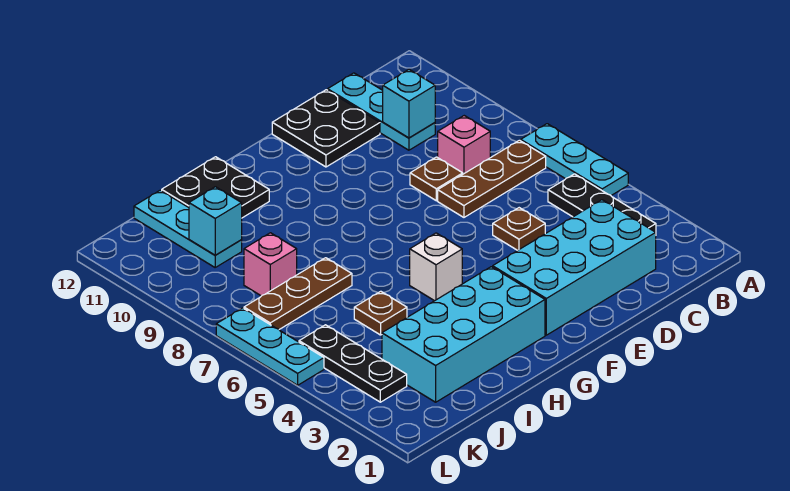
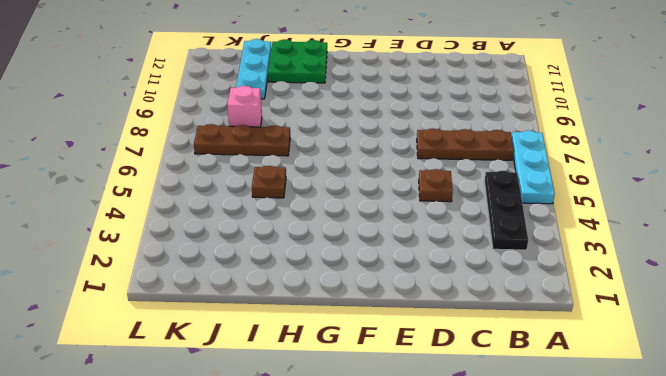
green 2x2 plate [268,39,327,83] -> black 2x2 plate [162,157,269,218]
none -> cyan 2x4 brick [493,200,656,335]
none -> pink 1x1 brick [438,116,490,174]
none -> cyan 1x3 plate [328,73,435,150]

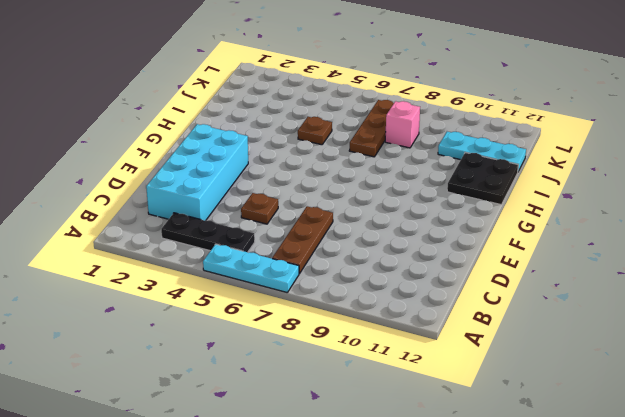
none -> pink 1x1 brick [438,116,490,174]
none -> cyan 1x3 plate [328,73,435,150]
none -> brown 1x1 plate [410,157,463,201]

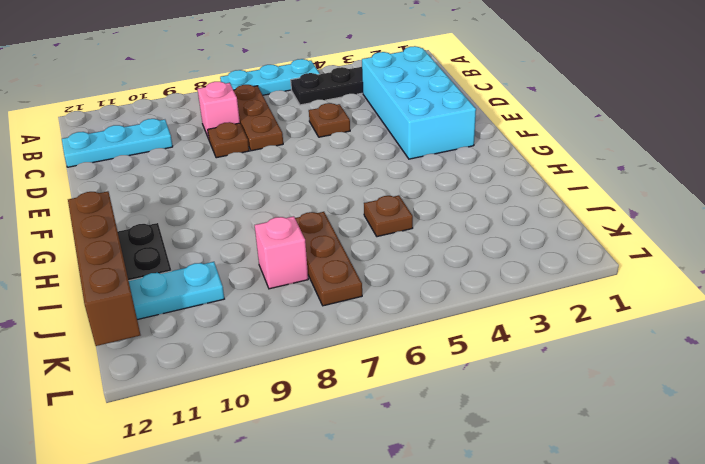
brown 1x4 brick [68,191,140,346] -> none
none -> black 2x2 plate [272,90,380,167]
none -> cyan 2x4 brick [382,267,545,402]
none -> white 1x1 brick [410,233,462,301]

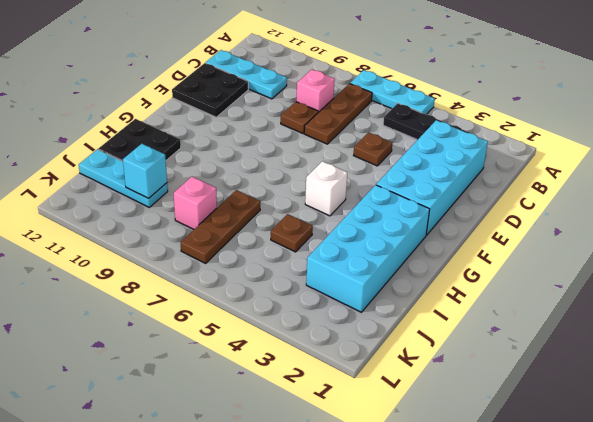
none -> black 1x3 plate [299,325,407,402]
none -> cyan 1x3 plate [216,308,324,385]
none -> cyan 1x1 brick [383,70,435,138]

